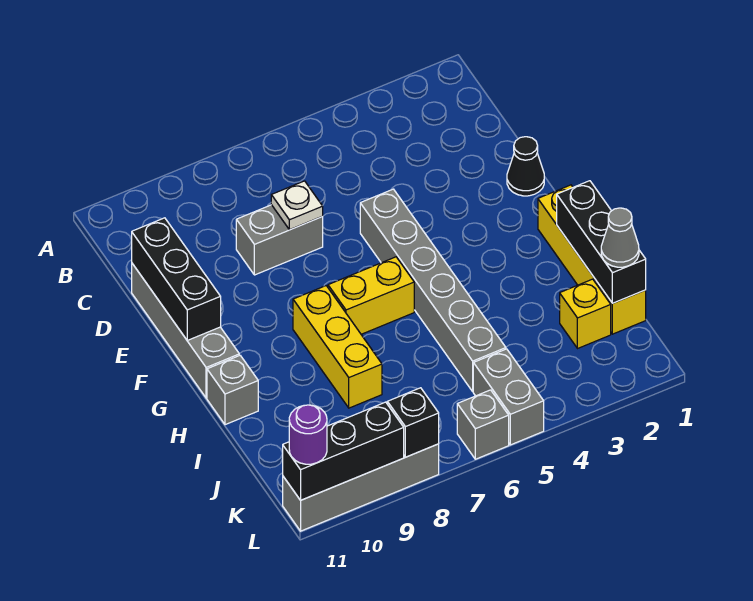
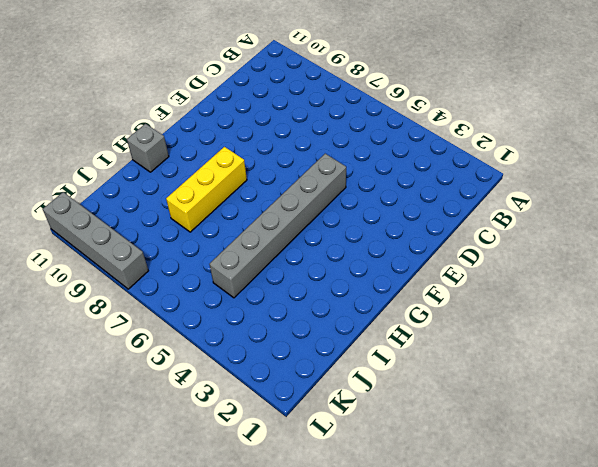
none -> grey 1x2 brick [236,205,323,275]
none -> grey 1x4 brick [132,264,239,398]
none -> black 1x1 cone [507,137,544,196]

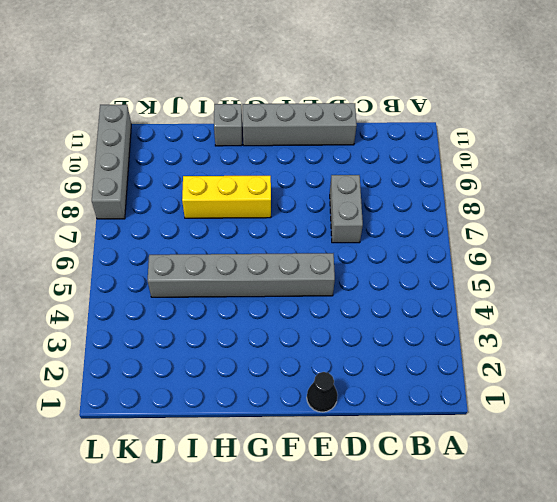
none -> yellow 1x4 brick [538,185,646,334]
none -> yellow 1x2 brick [328,257,414,334]
none -> yellow 1x1 brick [560,279,611,349]

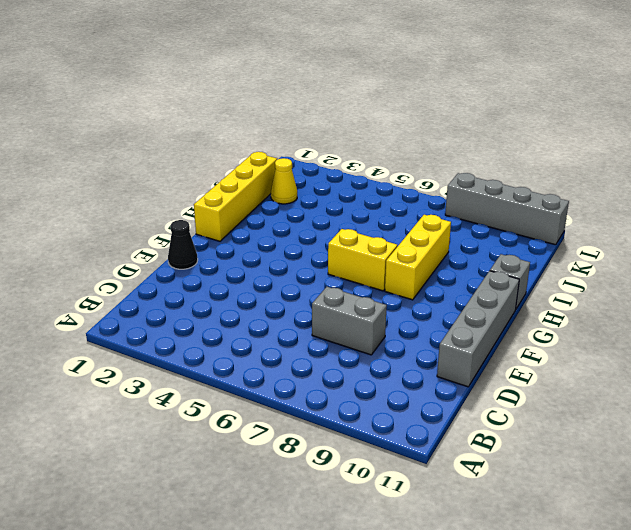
yellow 1x1 cone [271,158,297,204] -> yellow 1x1 brick [560,279,611,349]
none -> grey 1x6 brick [360,189,506,391]
none -> grey 1x2 brick [473,349,544,445]
none -> grey 1x1 brick [457,390,509,459]

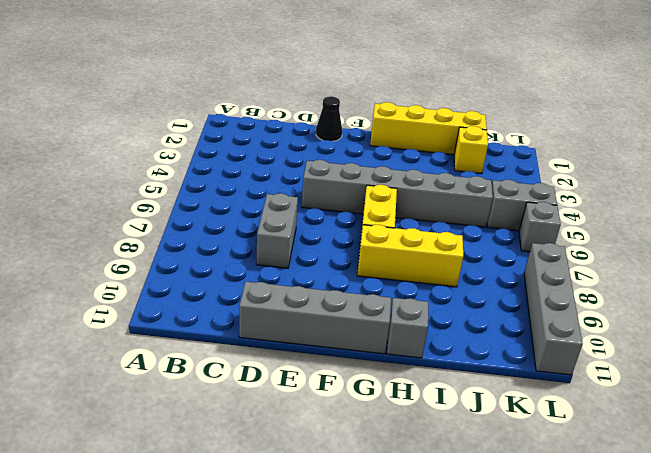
none -> white 1x1 plate [271,181,323,230]
none -> black 1x3 brick [132,218,221,340]
none -> black 1x3 brick [557,181,646,303]

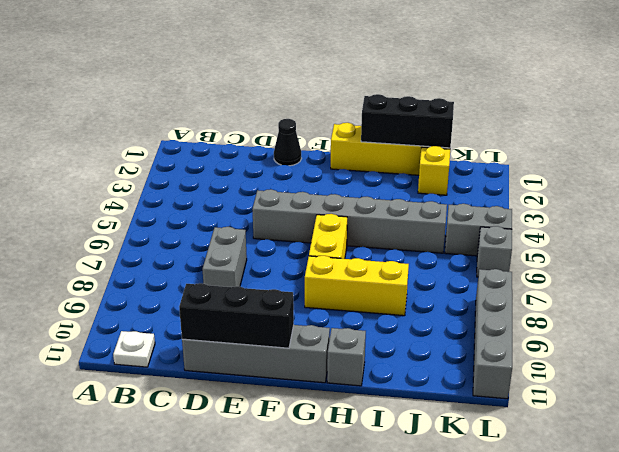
white 1x1 plate [113,331,155,367] -> white 1x1 plate moved to [271,181,323,230]
none -> black 1x1 brick [387,388,439,457]
none -> black 1x3 brick [283,402,404,500]
none -> grey 1x1 cone [601,208,639,267]

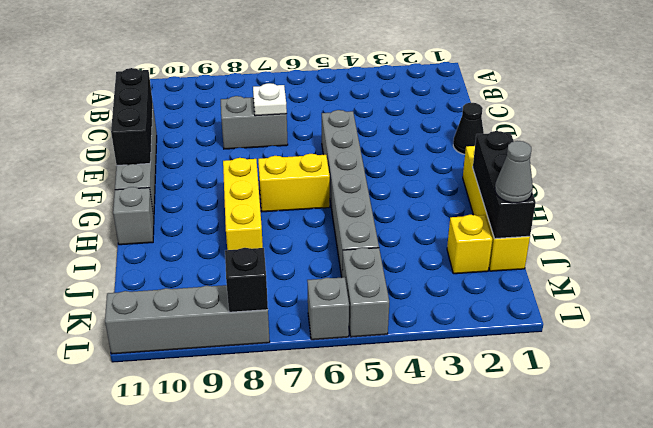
none -> black 1x3 brick [283,402,404,500]
none -> purple 1x1 round brick [289,405,327,464]

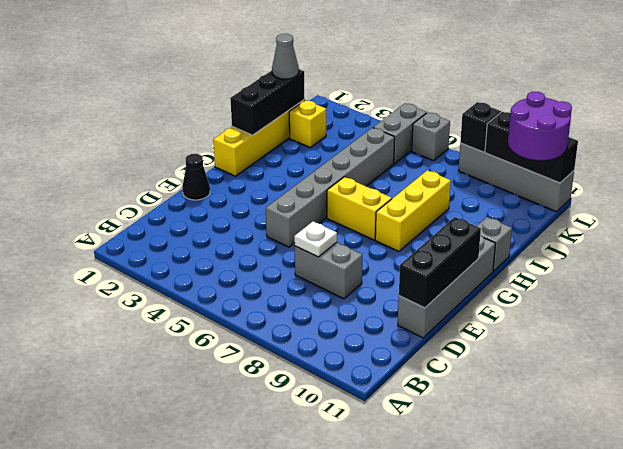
purple 2x2 round brick [508,92,572,160] -> purple 1x1 round brick [289,405,327,464]

